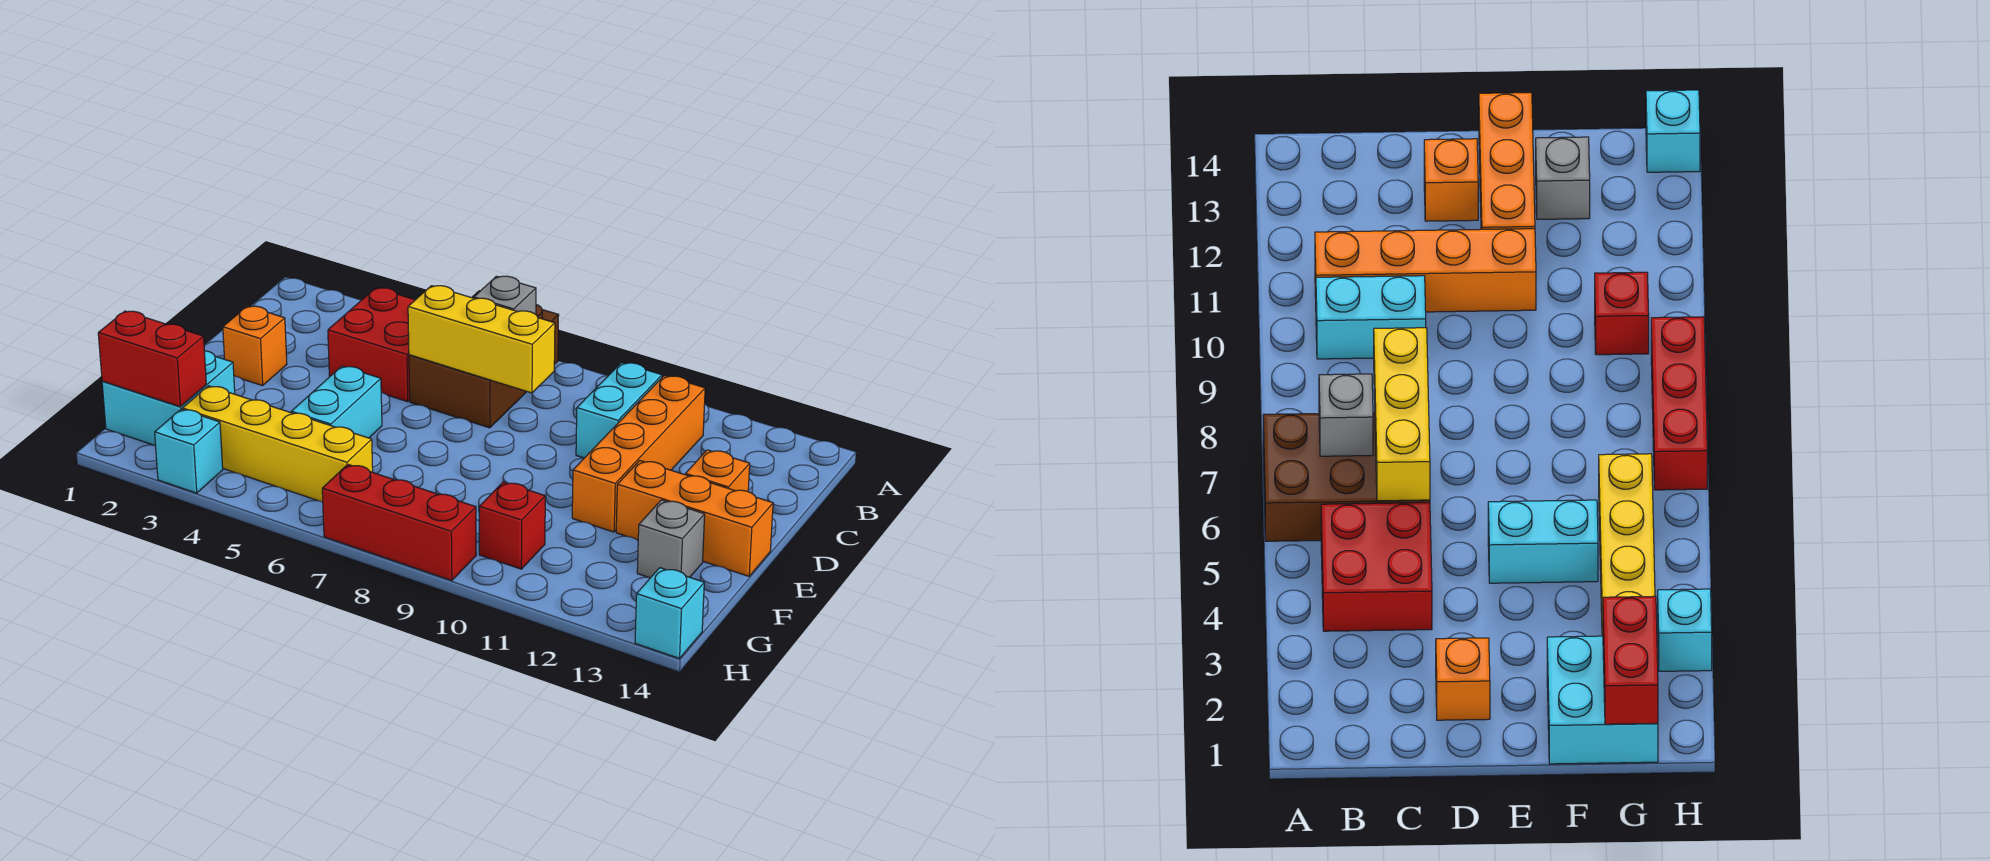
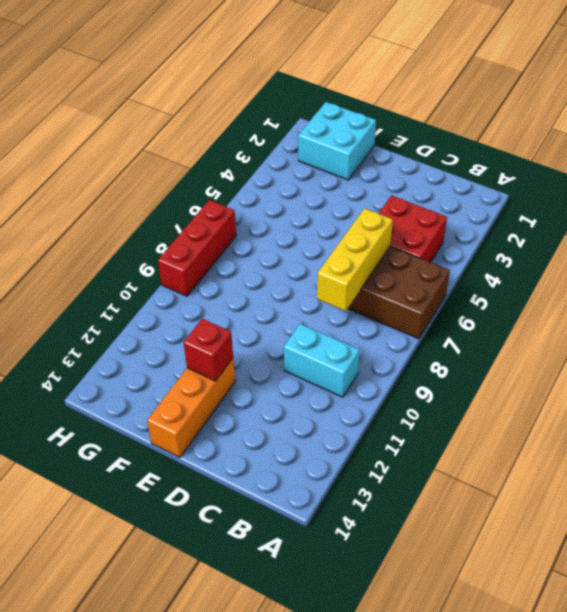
red 1x1 brick [184,319,233,381] -> red 1x1 brick moved to [479,482,545,569]
none -> orange 1x4 brick [572,376,705,532]
none -> orange 1x1 brick [223,306,287,386]
none -> orange 1x1 brick [685,450,750,491]

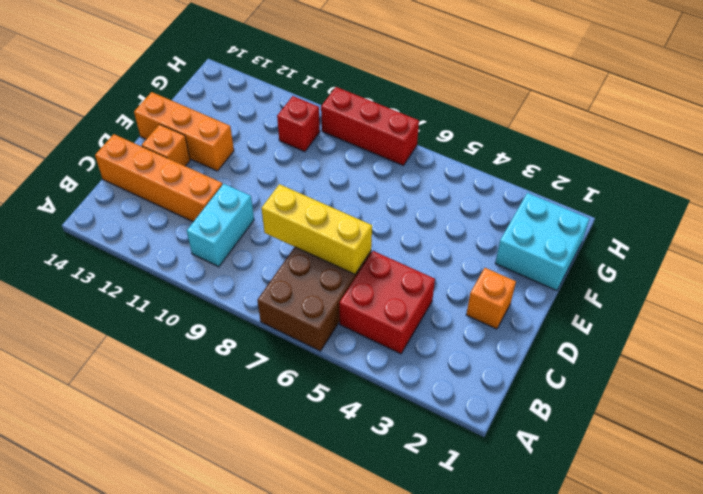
orange 1x4 brick [95,134,223,222] -> orange 1x4 brick turned to [572,376,705,532]
none -> cyan 1x2 brick [291,366,382,438]
none -> grey 1x1 brick [637,500,705,578]
none -> yellow 1x4 brick [182,386,373,502]

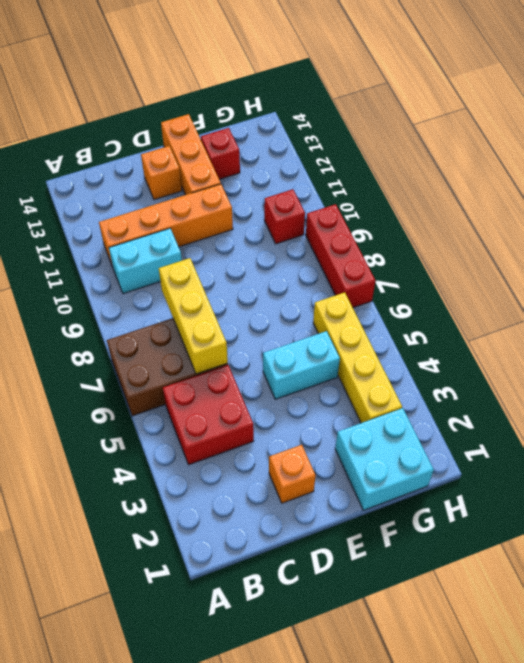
red 1x1 brick [201,128,240,179] -> grey 1x1 brick [637,500,705,578]
none -> cyan 1x1 brick [155,409,223,493]
none -> cyan 1x1 brick [635,568,704,659]
none -> grey 1x1 brick [474,276,536,314]

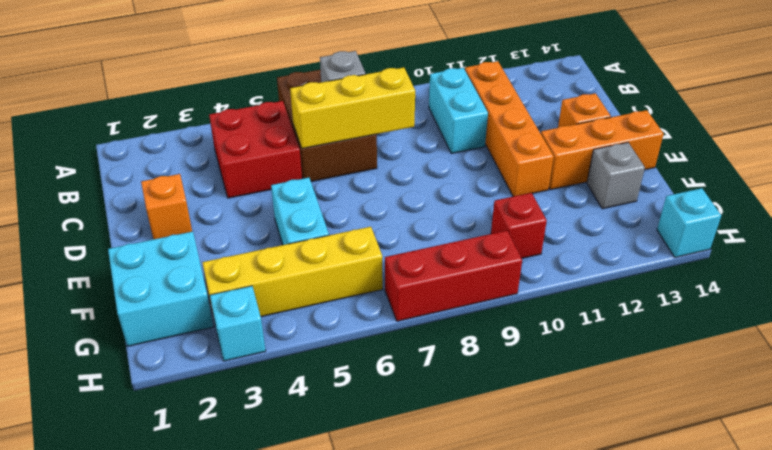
none -> red 1x2 brick [98,311,206,407]

